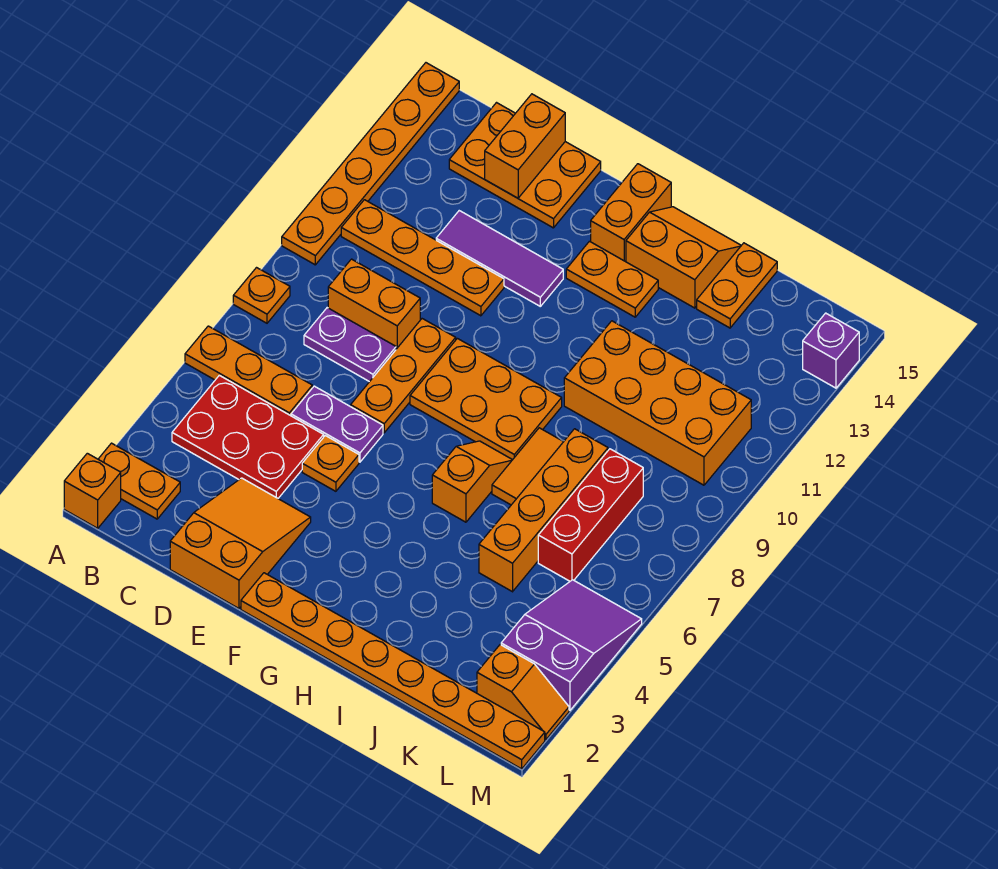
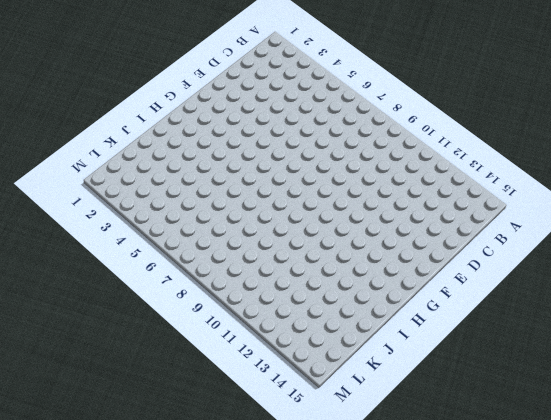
none -> orange 1x1 brick [64,453,121,528]
none -> orange 1x2 plate [98,443,180,519]
none -> orange 1x3 plate [185,326,312,416]
none -> orange 1x1 plate [233,268,290,323]

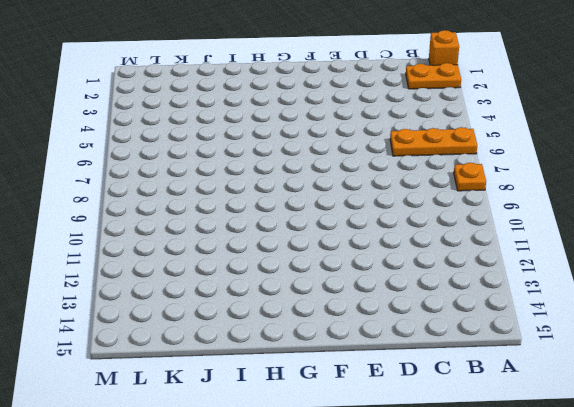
none -> orange 1x6 plate [282,63,459,265]
none -> red 2x3 plate [172,375,324,498]
none -> orange 1x4 plate [341,200,504,316]
none -> purple 1x2 plate [304,308,396,382]

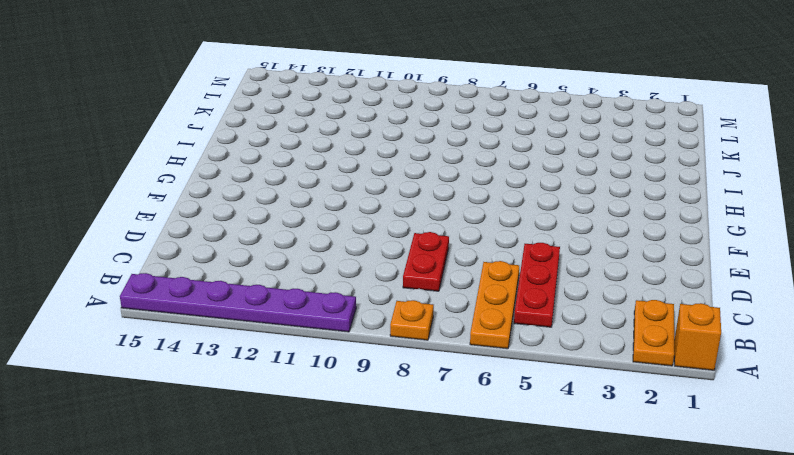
purple 1x6 plate [120,273,356,332] -> orange 1x6 plate [282,63,459,265]
red 1x3 plate [514,243,560,327] -> red 2x3 plate [172,375,324,498]
red 1x2 plate [403,232,449,291] -> purple 1x2 plate [304,308,396,382]
none -> orange 1x4 plate [341,200,504,316]
none -> orange 1x2 brick [328,259,420,349]
none -> orange 2x3 plate [449,103,601,228]
none -> orange 2x3 slope [170,478,311,608]

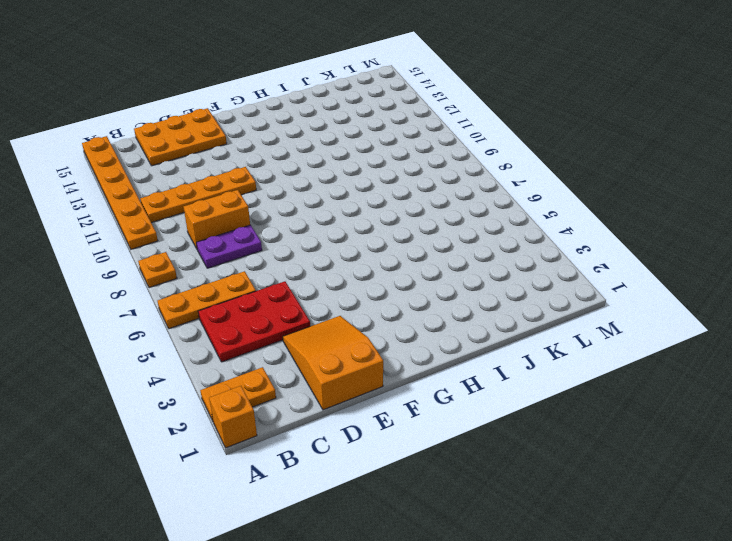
none -> purple 1x2 plate [291,386,383,462]
none -> purple 1x3 tile [436,211,563,306]
none -> orange 1x1 plate [302,436,359,491]
none -> orange 1x3 plate [351,319,456,433]

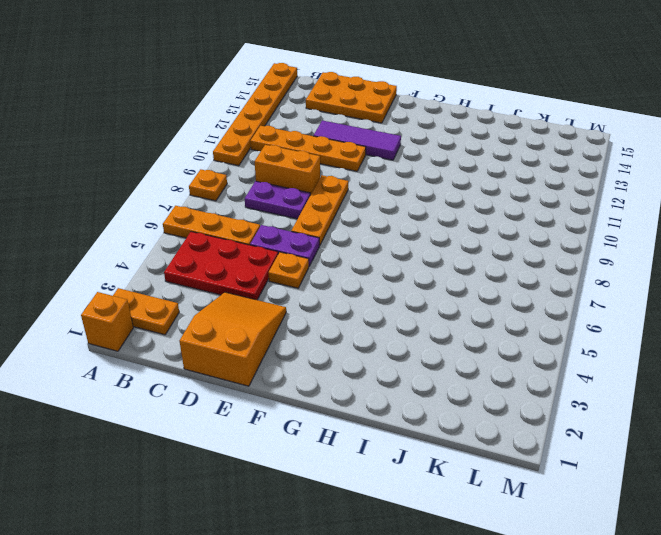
none -> orange 1x8 plate [241,573,545,769]
none -> orange 2x3 plate [410,338,562,460]
none -> orange 1x2 plate [566,241,658,317]
none -> orange 1x2 brick [591,164,671,262]

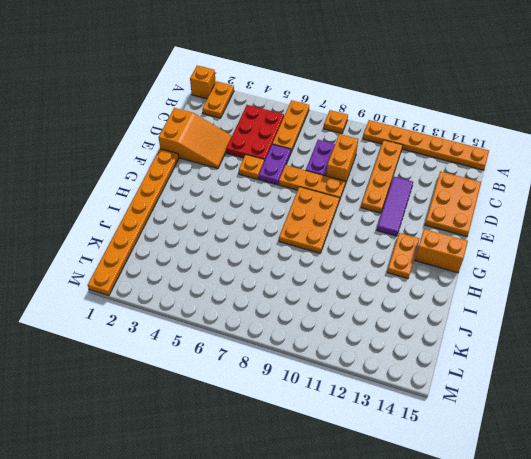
none -> orange 1x2 slope [432,441,512,522]
none -> orange 2x2 slope [626,207,741,308]
none -> orange 1x2 tile [492,428,563,505]
none -> orange 2x4 brick [564,321,751,485]

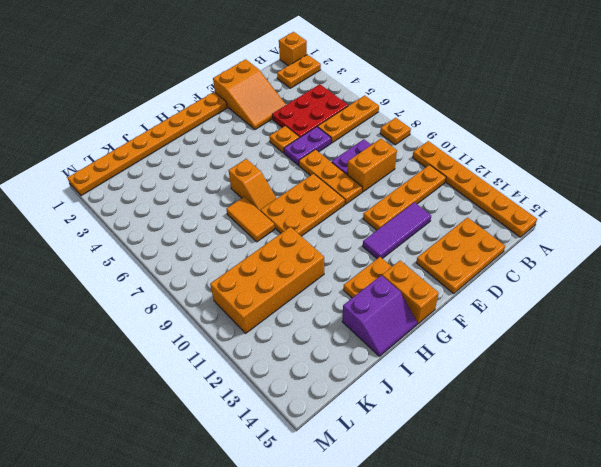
purple 2x2 slope [342,275,417,356] -> orange 2x2 slope [626,207,741,308]
none -> orange 1x4 brick [479,429,608,592]
none -> orange 1x2 plate [697,243,777,328]
none -> red 1x3 brick [538,449,643,581]
none -> orange 1x2 slope [477,645,569,740]

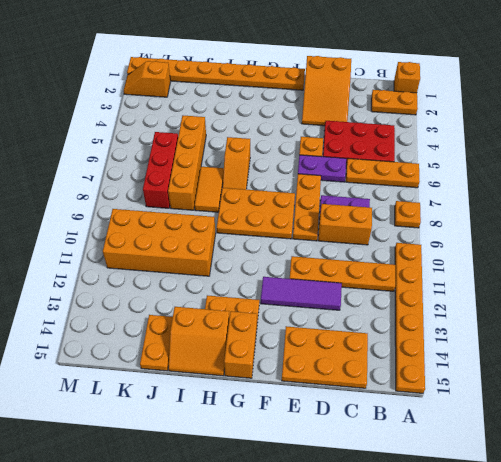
none -> purple 2x3 slope [501,580,642,710]
none -> purple 1x1 brick [803,313,859,388]
none -> orange 1x2 brick [485,94,565,198]

